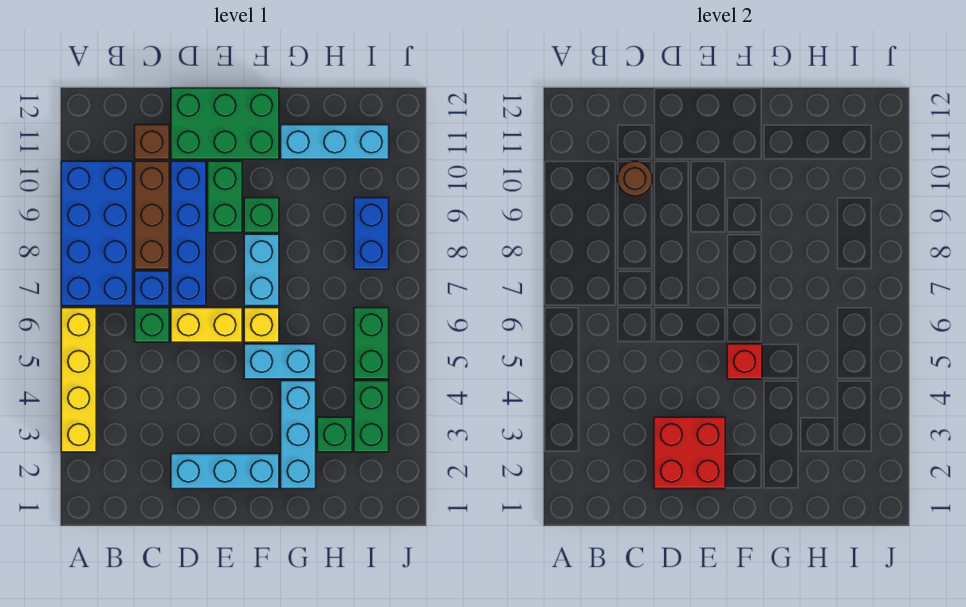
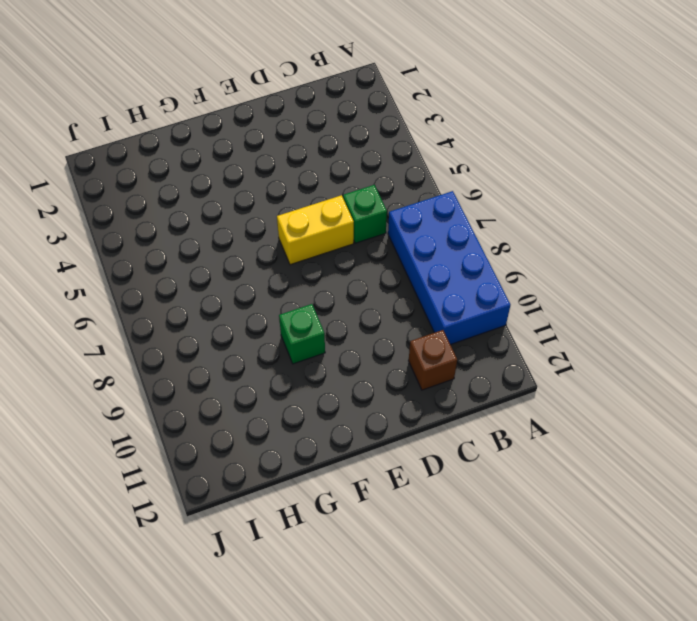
none -> yellow 1x4 brick [61,308,96,452]
none -> blue 1x1 brick [135,271,169,306]
none -> brown 1x3 brick [135,161,169,269]

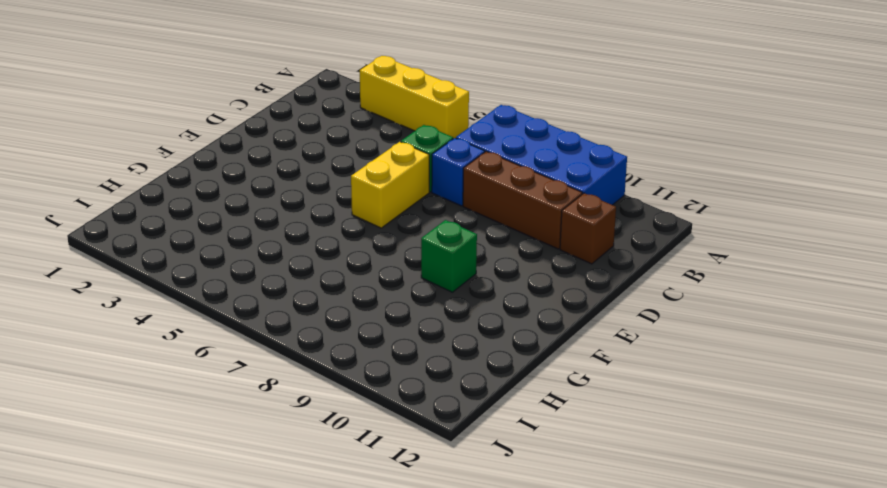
yellow 1x3 brick [360,56,469,139] -> yellow 1x4 brick [61,308,96,452]
none -> cyan 1x3 brick [171,454,279,489]
none -> blue 1x4 brick [171,161,206,306]
none -> green 2x3 brick [171,88,279,159]

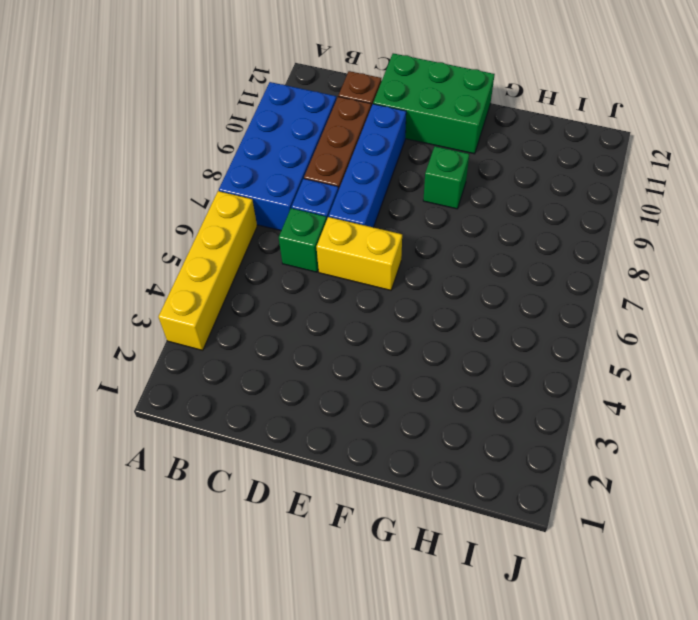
none -> cyan 1x3 brick [171,454,279,489]
none -> green 1x2 brick [208,161,242,233]
none -> cyan 1x2 brick [244,344,316,379]

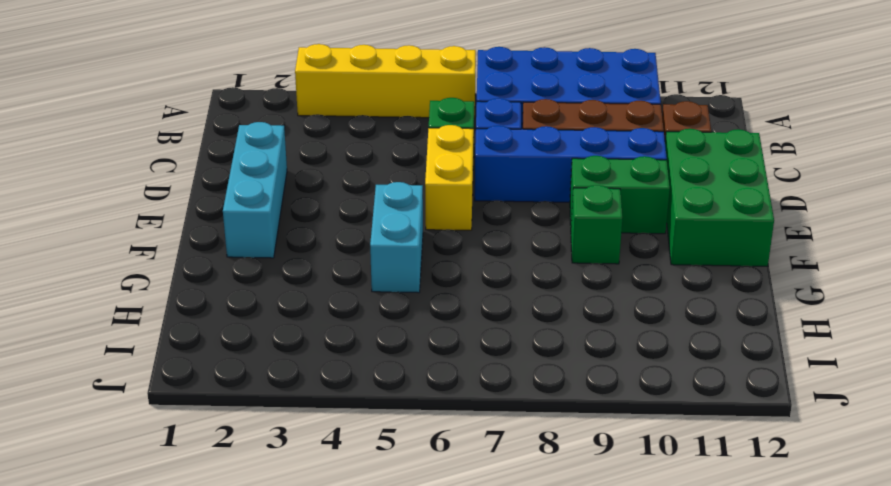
none -> yellow 1x1 brick [244,308,279,342]
none -> cyan 1x2 brick [244,234,279,306]
none -> cyan 1x3 brick [281,381,316,489]

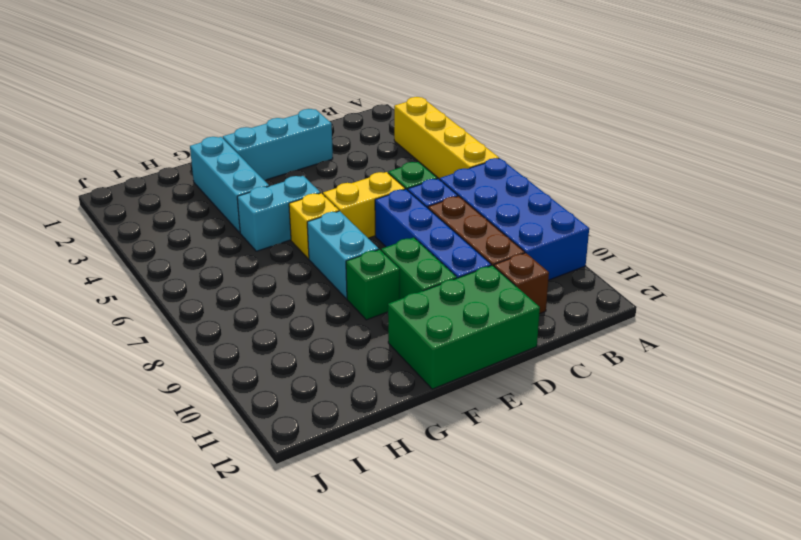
none -> cyan 1x3 brick [281,125,389,159]
none -> green 1x1 brick [317,417,352,452]
none -> green 1x2 brick [354,381,389,452]

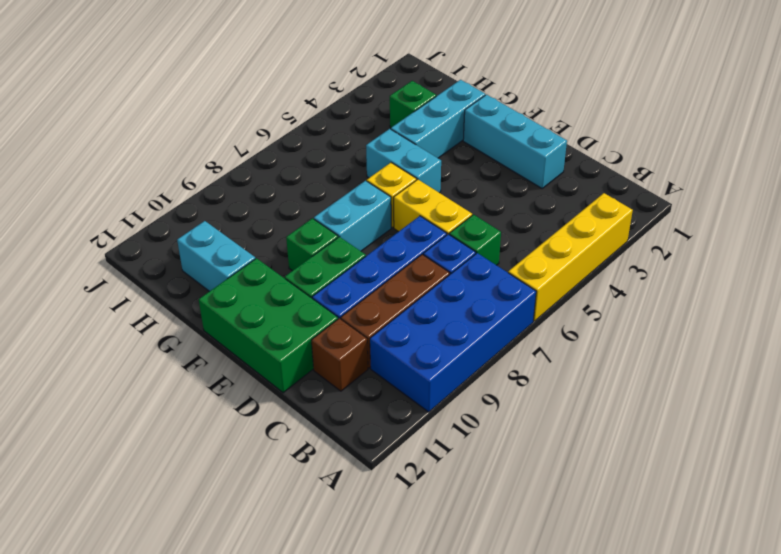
cyan 1x2 brick [177,221,255,291] -> cyan 1x3 brick [281,125,389,159]
none -> green 1x2 brick [354,381,389,452]
none -> green 1x2 brick [354,308,389,379]
none -> blue 1x2 brick [354,198,389,269]

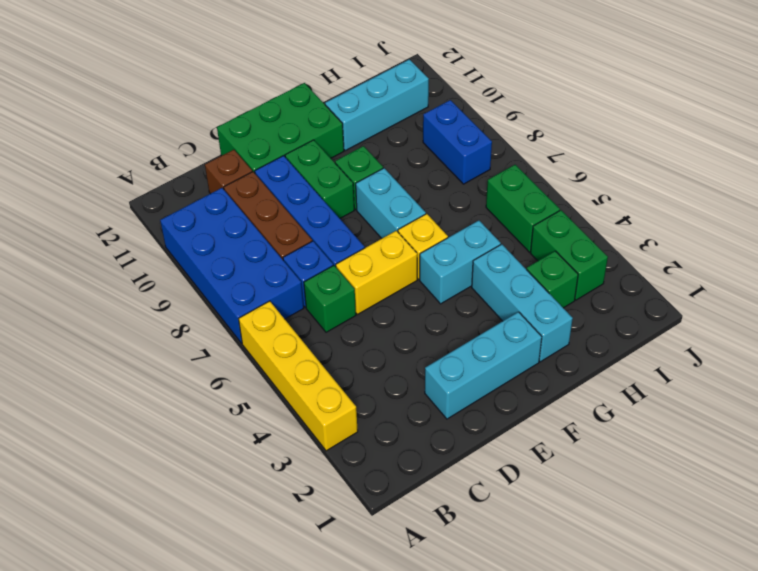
none -> brown 1x1 round brick [618,161,652,196]
none -> red 2x2 brick [654,417,725,489]
none -> red 1x1 brick [727,344,762,379]

